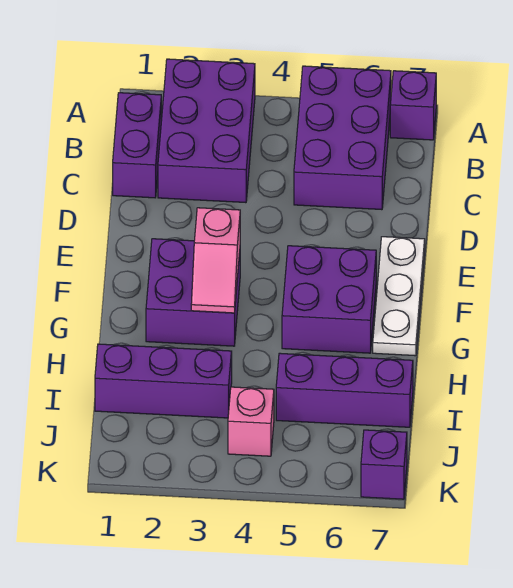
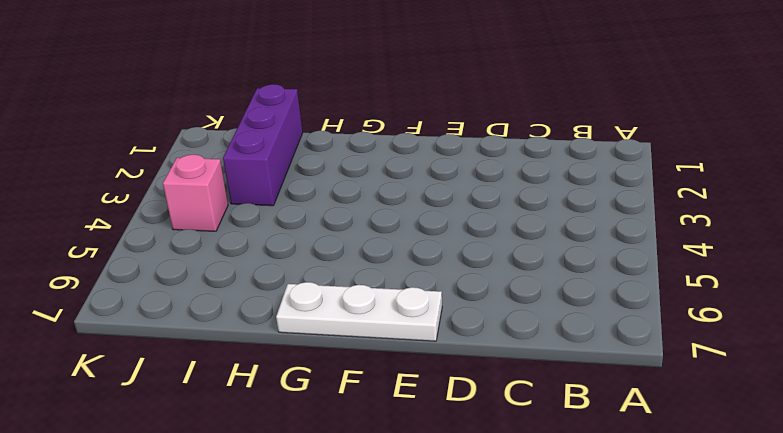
none -> purple 2x3 brick [158,59,255,203]
none -> purple 2x3 brick [294,66,391,210]
none -> purple 1x1 brick [390,71,436,140]

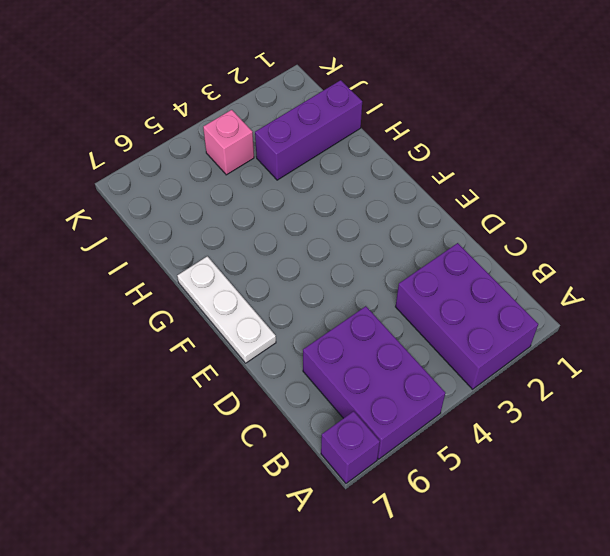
none -> purple 1x2 brick [113,93,161,198]
none -> purple 2x2 brick [146,239,240,346]
none -> purple 2x2 brick [282,246,376,353]

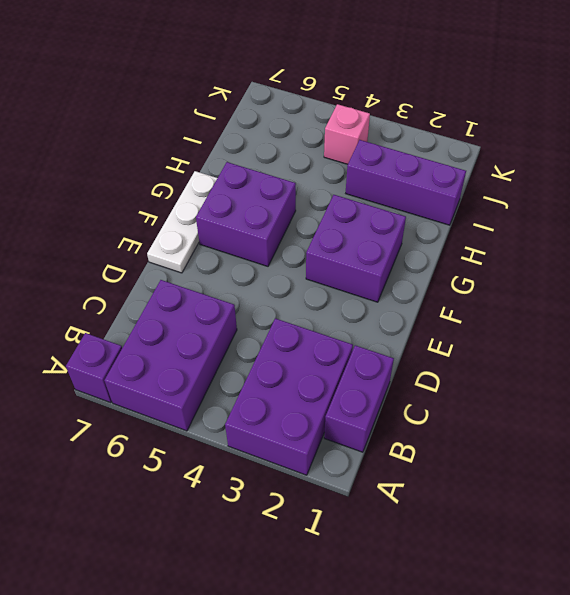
none -> purple 1x3 brick [276,353,413,427]
none -> purple 1x1 brick [361,430,407,499]
none -> pink 1x2 slope [191,208,240,313]

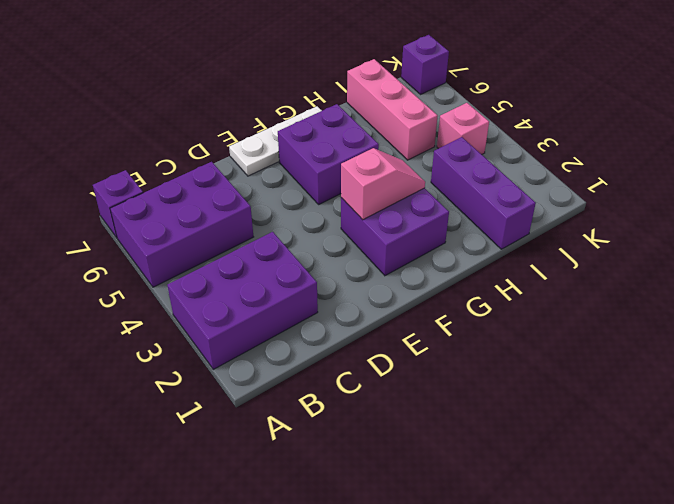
pink 1x3 brick [347,59,438,160] -> purple 1x3 brick [276,353,413,427]
none -> purple 1x2 brick [113,93,161,198]

